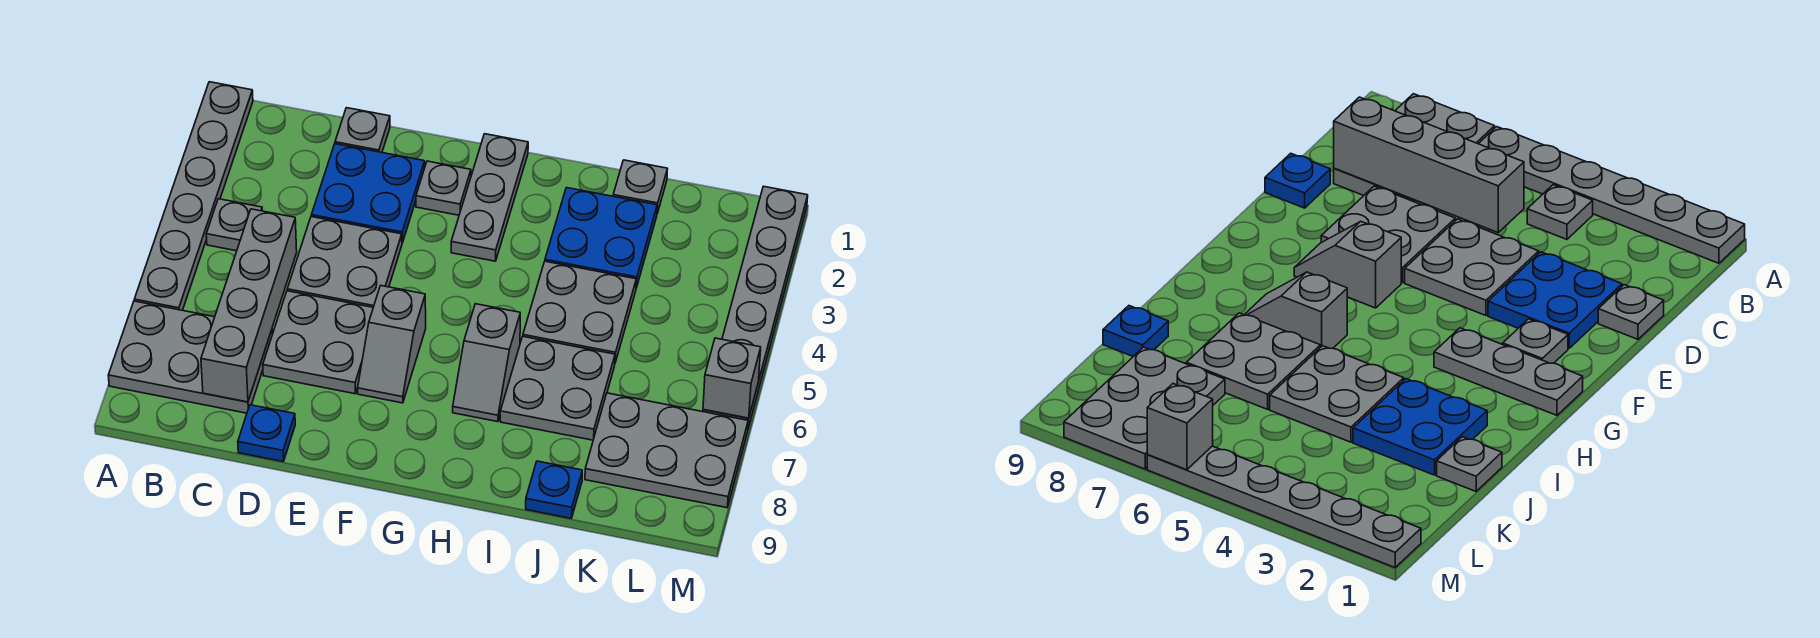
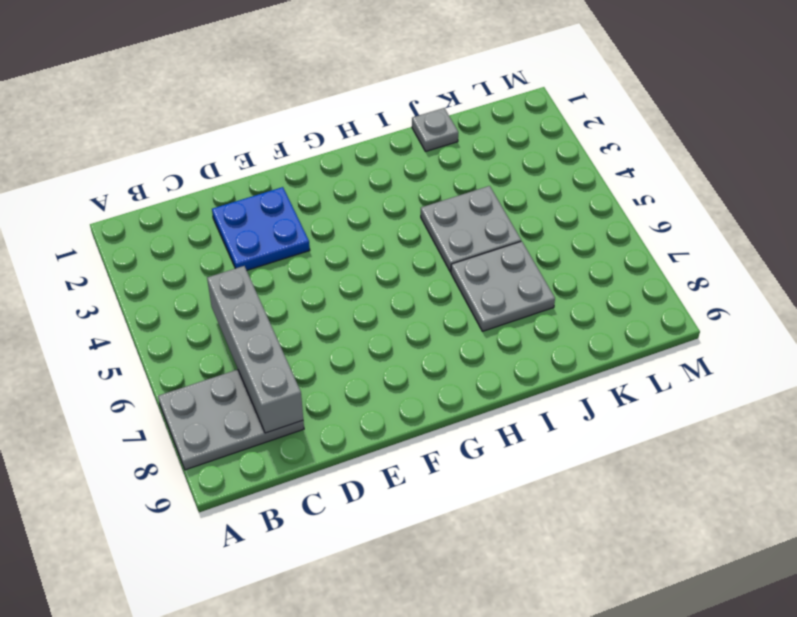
none -> grey 1x6 plate [134,82,253,310]
none -> grey 1x1 plate [206,199,262,251]
none -> grey 1x1 plate [335,108,390,152]

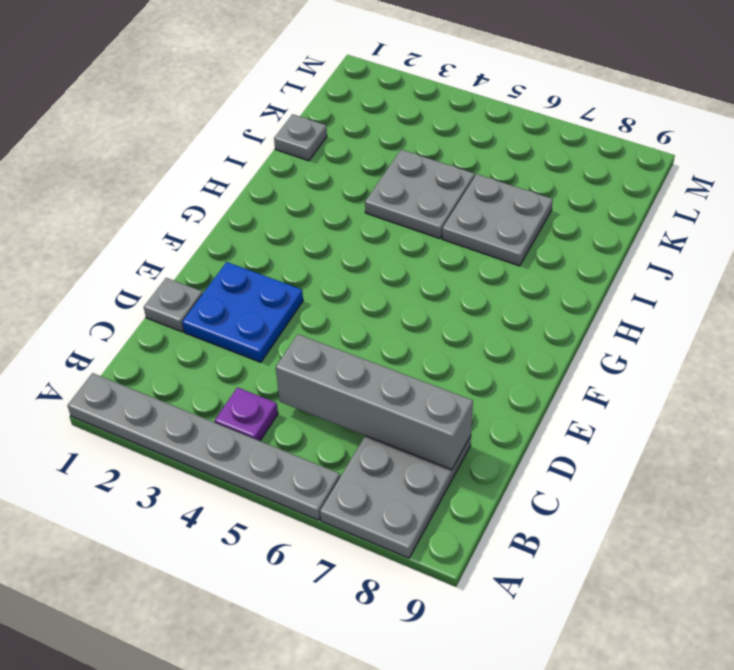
purple 1x1 plate [215,388,278,441] -> grey 1x1 plate [206,199,262,251]
none -> grey 2x2 plate [287,217,402,307]
none -> grey 2x2 plate [263,291,373,394]
none -> blue 1x1 plate [238,405,295,461]

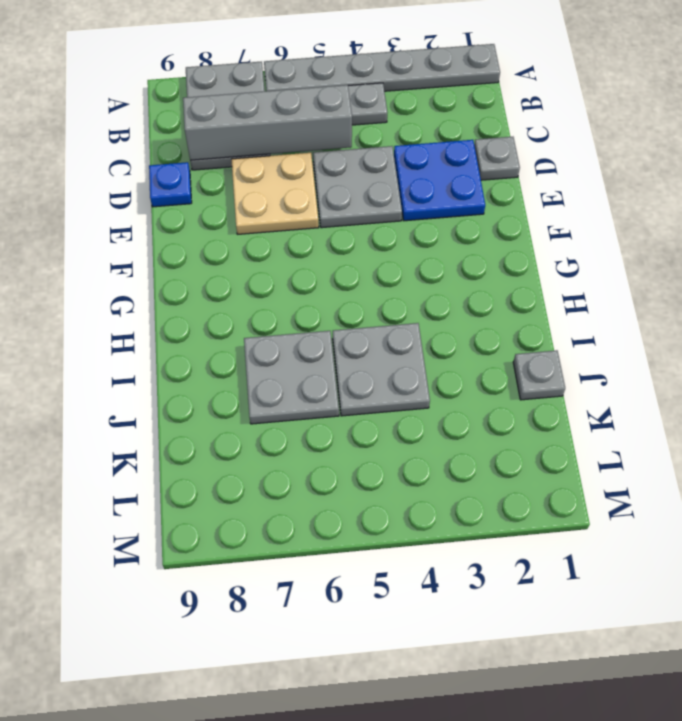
tan 2x2 plate [231,153,319,234] -> grey 2x2 plate [263,291,373,394]
none -> grey 1x1 plate [416,161,471,215]
none -> grey 1x2 slope [358,286,426,403]
none -> grey 1x3 plate [451,134,528,261]

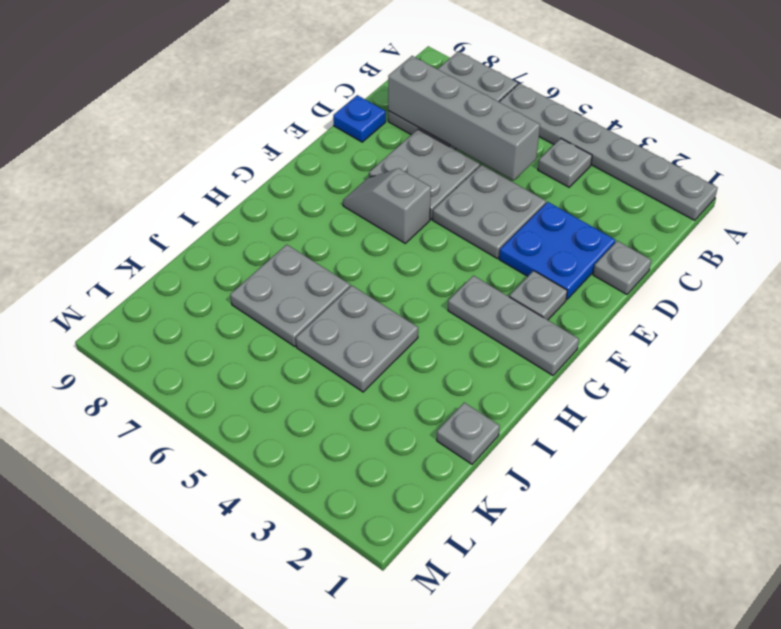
none -> grey 1x2 slope [453,304,520,422]
none -> blue 2x2 plate [545,188,657,288]
none -> blue 1x1 plate [526,461,582,518]

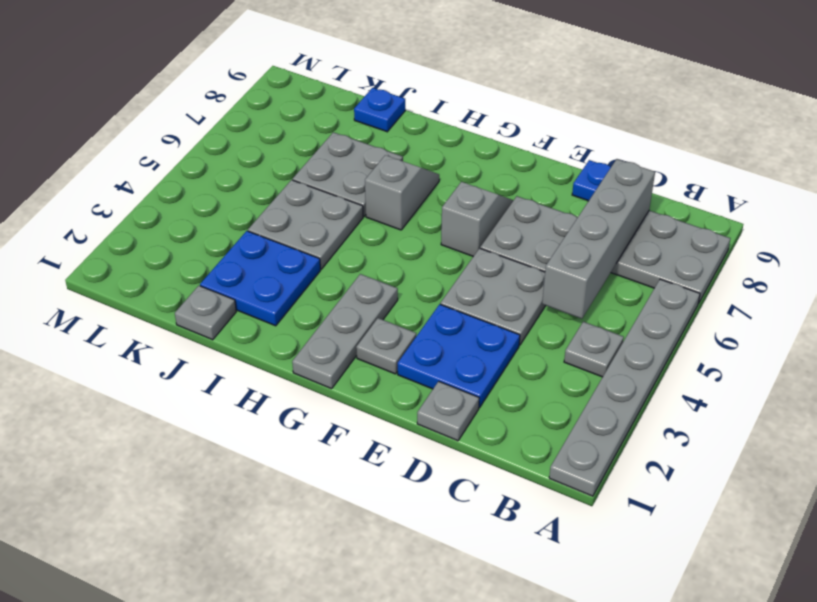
none -> grey 2x3 plate [585,393,748,508]
none -> grey 1x6 plate [703,186,808,428]
none -> grey 1x1 brick [703,338,761,418]

